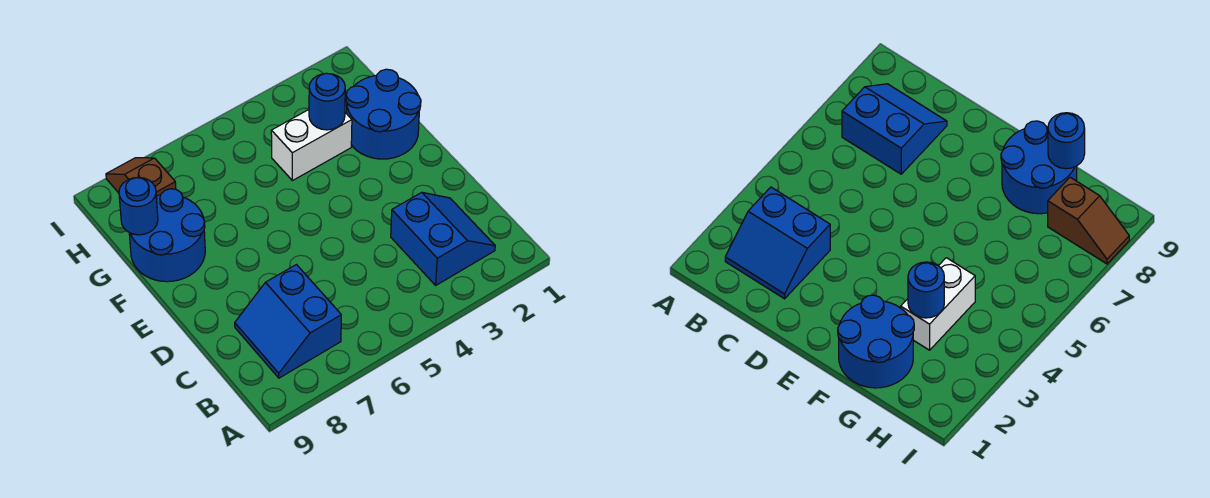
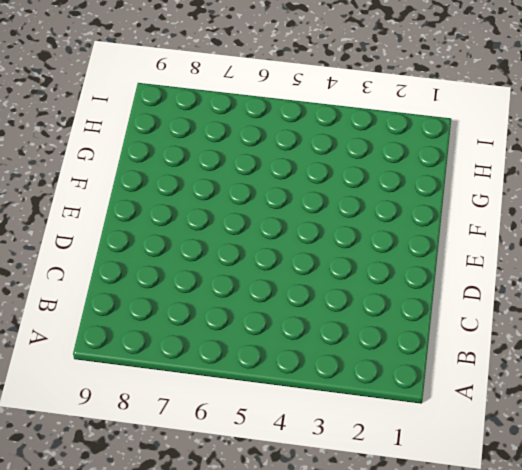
none -> blue 2x2 slope [391,192,495,285]
none -> blue 2x2 slope [235,265,341,378]

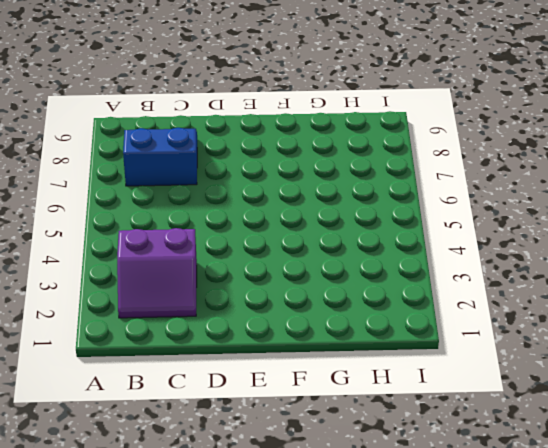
purple 2x2 slope [117,228,197,318] -> blue 2x2 slope [391,192,495,285]
none -> blue 2x2 round brick [346,69,421,159]
none -> blue 2x2 round brick [129,189,205,282]

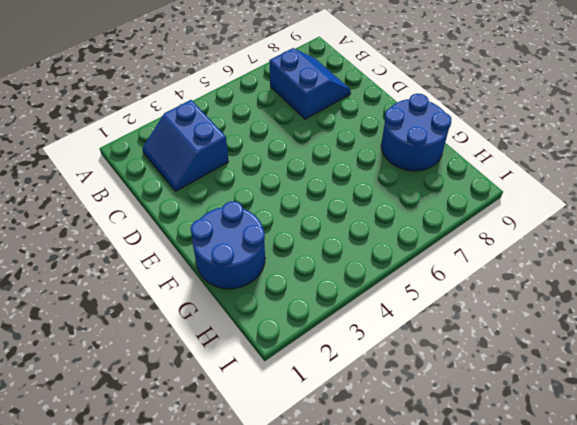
none -> white 1x2 brick [271,110,352,181]
none -> brown 1x2 slope [106,158,176,196]

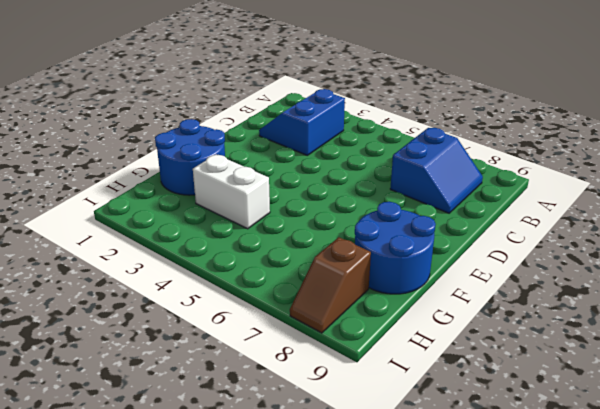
none -> blue 1x1 round brick [309,73,345,130]
none -> blue 1x1 round brick [119,177,158,235]

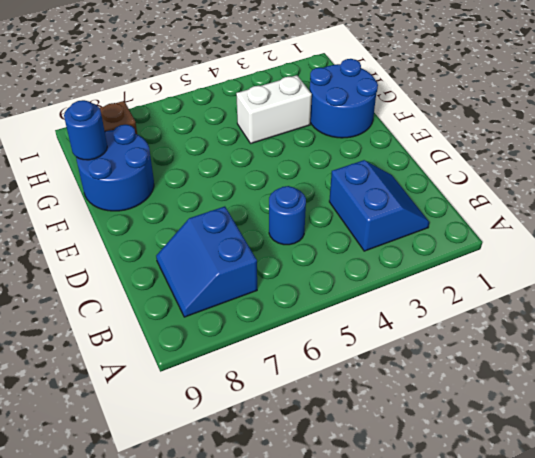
blue 1x1 round brick [269,186,306,245] -> blue 1x1 round brick moved to [309,73,345,130]

